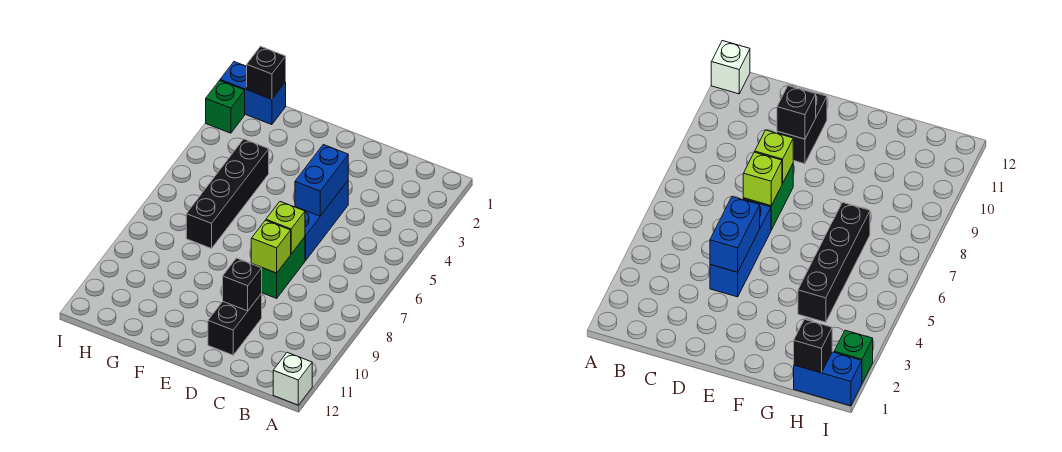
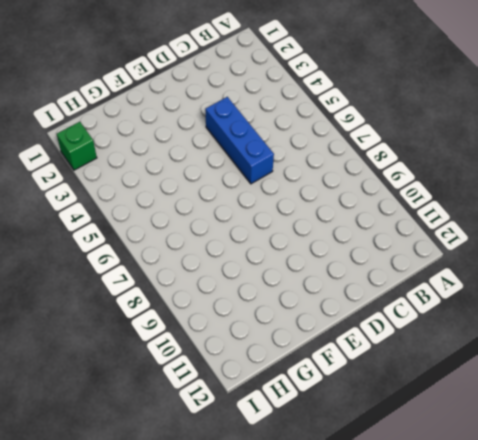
none -> white 1x1 brick [273,352,312,405]
none -> green 1x2 brick [253,237,305,298]
none -> black 1x2 brick [208,294,262,355]

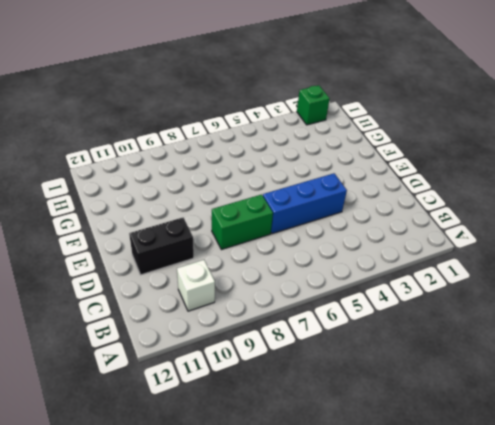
white 1x1 brick [177,260,215,311] -> white 1x1 brick moved to [273,352,312,405]
none -> black 1x4 brick [186,139,269,249]
none -> blue 1x2 brick [220,62,286,125]
none -> blue 1x2 brick [295,145,348,216]

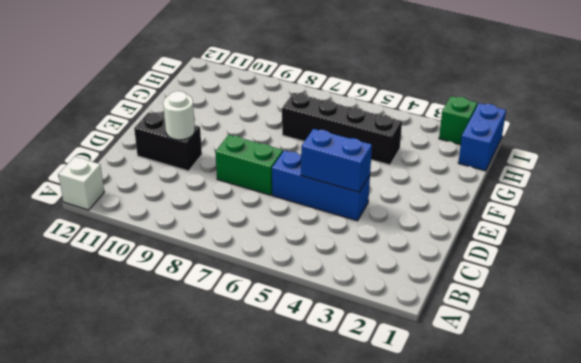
white 1x1 round brick [163,91,195,140] -> black 1x1 brick [223,258,262,311]
none -> lime 1x1 brick [266,202,305,254]
none -> lime 1x1 brick [251,220,291,273]
none -> black 1x1 brick [247,46,286,99]

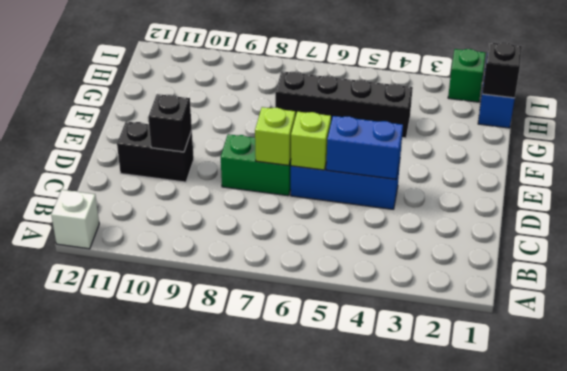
lime 1x1 brick [291,111,331,170] -> lime 1x1 brick moved to [251,220,291,273]

